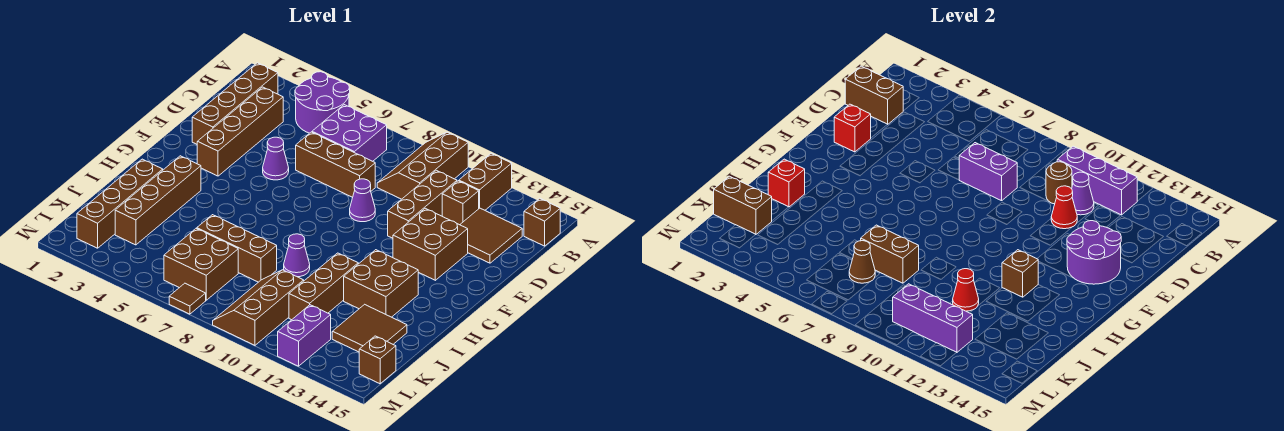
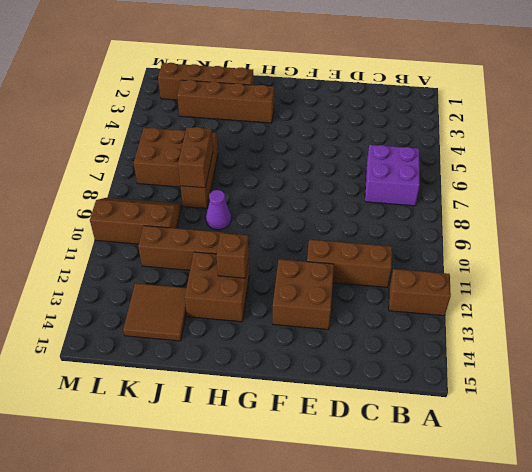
none -> purple 2x2 round brick [295,72,350,133]
none -> brown 2x3 slope [377,132,468,199]
none -> brown 1x4 brick [192,63,278,144]
none -> brown 1x1 brick [524,198,560,246]

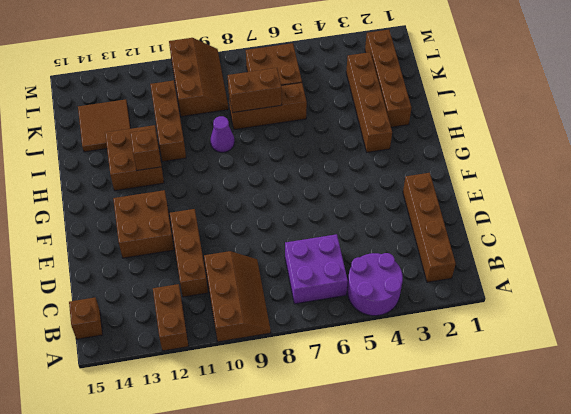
none -> brown 1x4 brick [197,87,283,176]
none -> brown 1x1 brick [442,181,479,225]
none -> brown 2x2 tile [460,208,522,263]
none -> brown 1x3 brick [296,132,375,197]

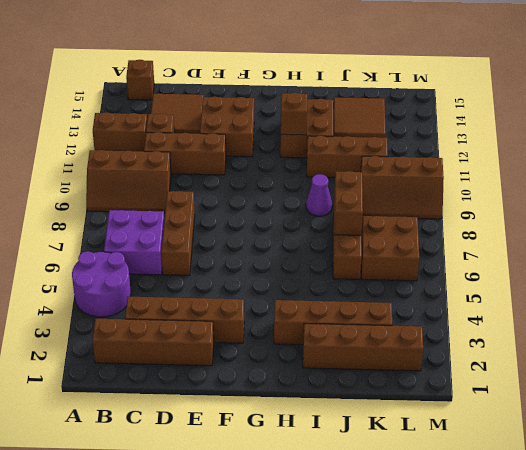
none -> purple 1x1 cone [263,137,289,180]
none -> purple 1x1 cone [350,179,375,222]
none -> purple 1x2 brick [278,305,331,366]
none -> brown 1x1 brick [359,336,396,384]

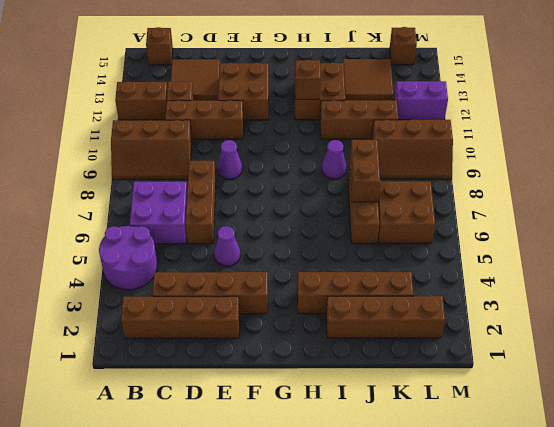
none -> brown 1x1 tile [169,283,206,314]
none -> purple 1x3 brick [1057,146,1137,215]
none -> brown 1x2 brick [845,66,903,124]
none -> brown 1x1 round brick [1046,162,1072,204]

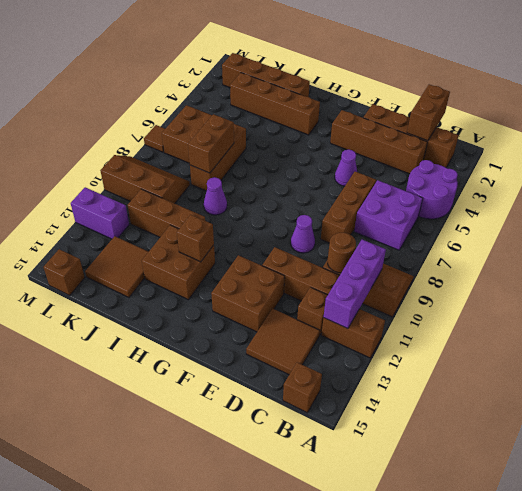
none -> purple 1x1 cone [1072,172,1094,215]
none -> purple 1x2 brick [959,143,1017,201]
none -> red 1x1 cone [1051,186,1077,229]
none -> red 1x1 brick [834,104,871,152]

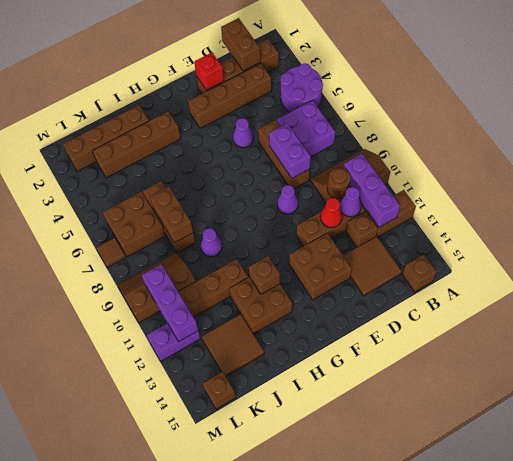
none -> purple 2x2 round brick [1067,221,1121,284]
none -> red 1x1 brick [768,159,805,207]
none -> red 1x1 cone [953,269,979,311]
none -> brown 1x2 brick [714,176,772,234]

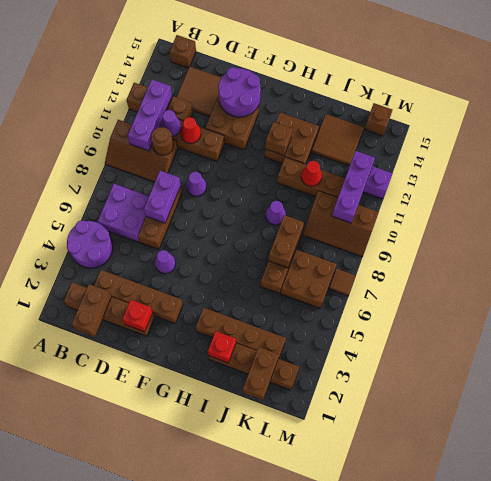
none -> brown 1x1 cone [849,241,875,283]

